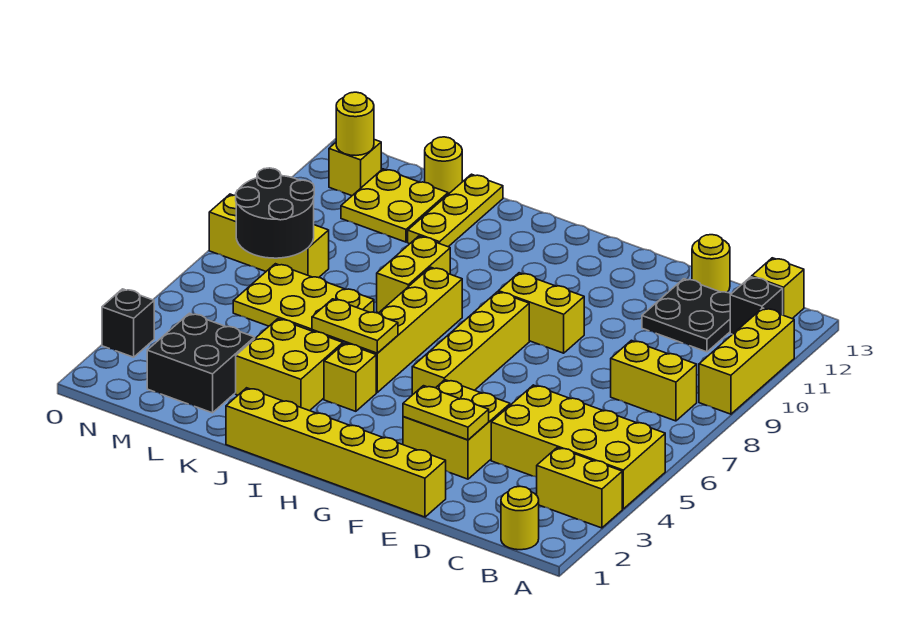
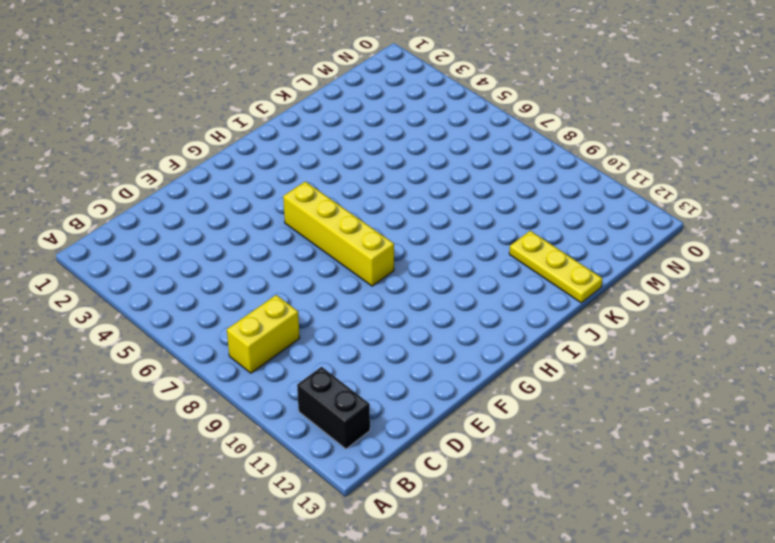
black 1x2 brick [297,367,370,449] -> black 1x1 brick [730,277,783,334]
none -> yellow 1x2 brick [537,447,622,528]
none -> yellow 2x4 brick [491,385,665,509]
none -> yellow 1x3 brick [699,308,794,414]

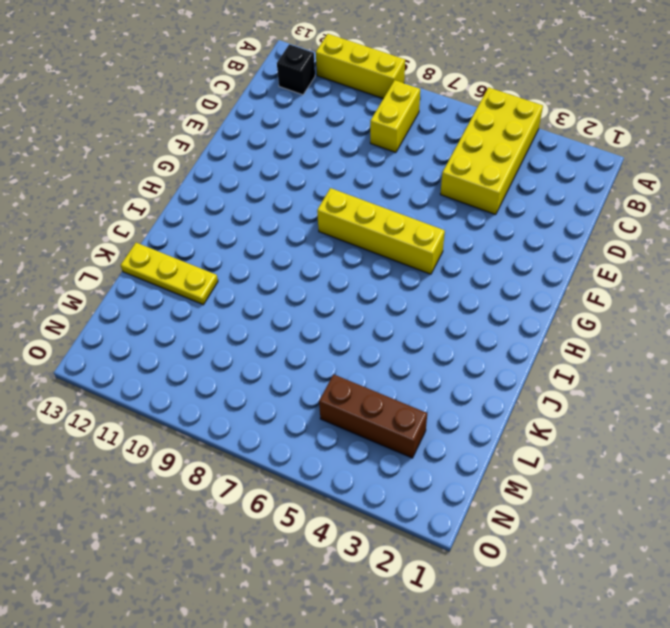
brown 1x3 brick [319,374,427,458] -> black 2x2 brick [147,313,255,413]
none -> yellow 1x2 brick [537,447,622,528]
none -> yellow 1x1 round brick [501,486,539,550]
none -> yellow 1x1 brick [752,258,804,319]

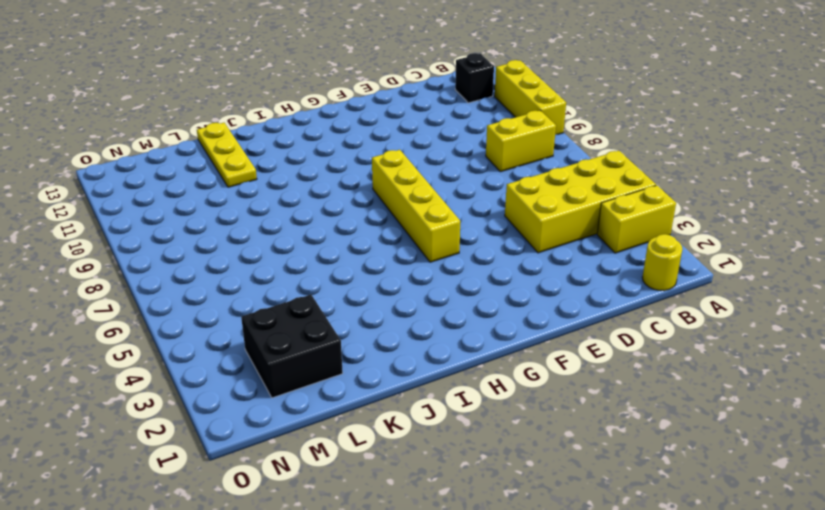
none -> yellow 1x1 brick [752,258,804,319]
none -> black 2x2 plate [642,279,731,352]
none -> yellow 1x1 round brick [692,235,730,292]

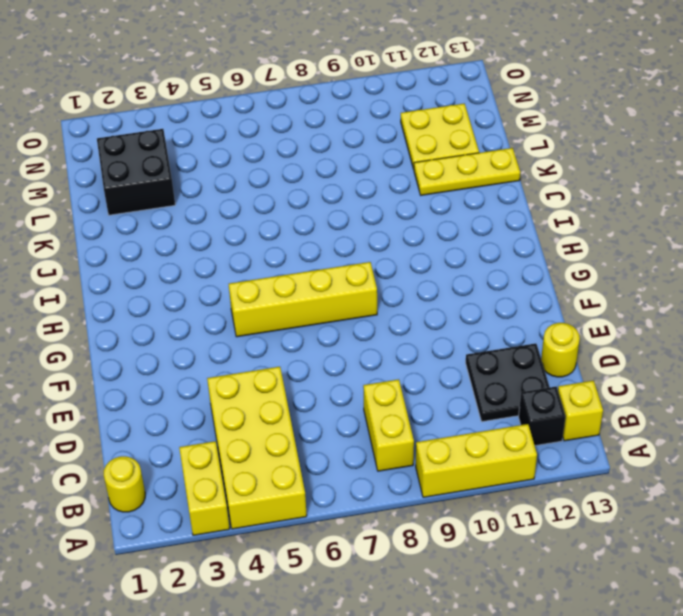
none -> yellow 1x6 brick [226,388,446,517]
none -> yellow 2x2 brick [403,380,510,479]
none -> yellow 1x2 brick [498,273,584,353]

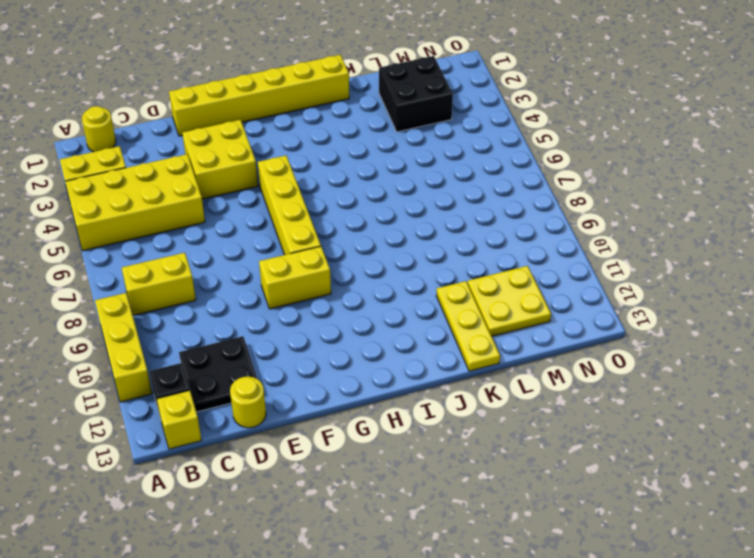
none -> yellow 1x1 brick [324,343,376,411]
none -> yellow 1x4 brick [346,267,462,392]
none -> yellow 2x2 brick [236,319,343,411]

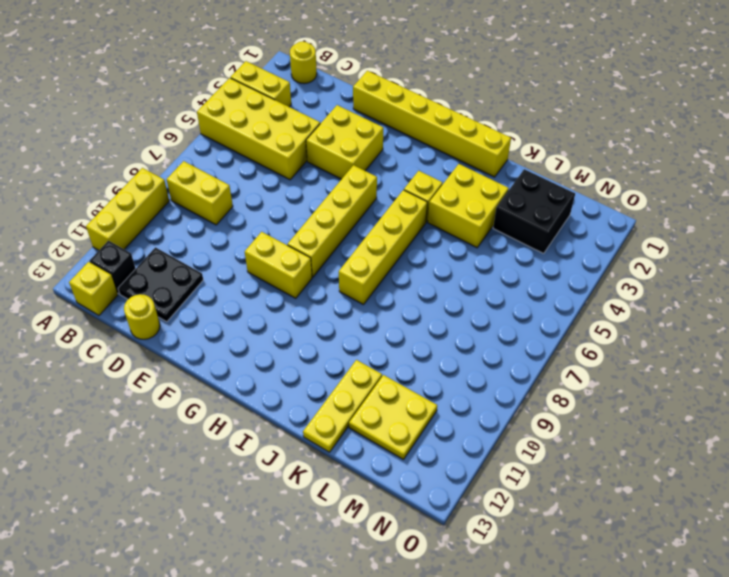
none -> yellow 1x2 brick [377,236,450,313]
none -> yellow 2x3 plate [233,264,374,342]
none -> yellow 1x1 round brick [425,137,462,194]

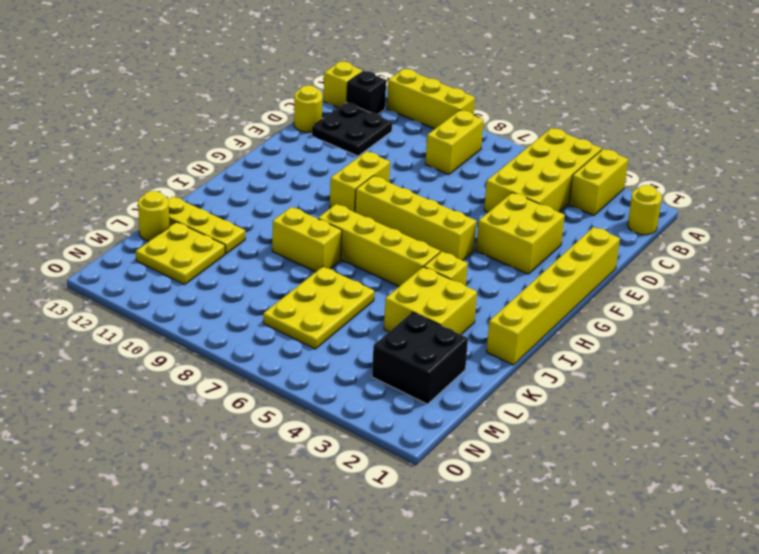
none -> yellow 1x3 brick [209,194,329,278]
none -> yellow 1x1 brick [329,140,381,196]
none -> black 1x1 brick [102,289,154,357]

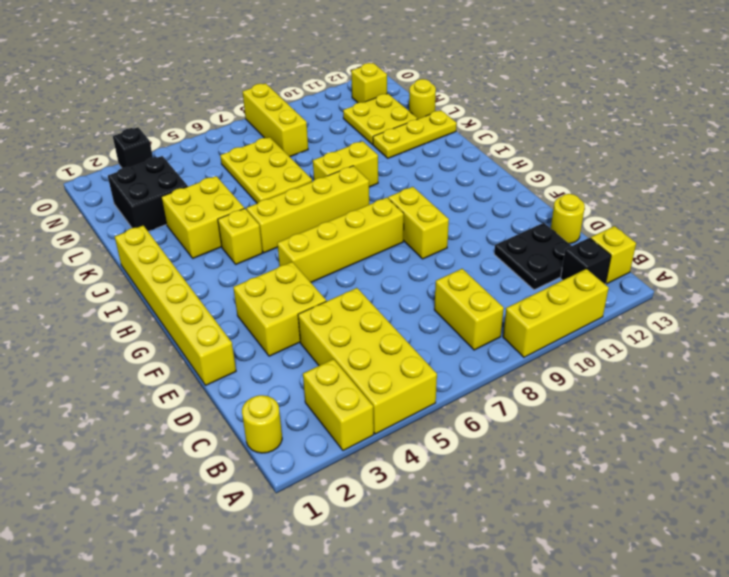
none -> yellow 1x2 plate [403,386,489,440]
none -> yellow 1x2 plate [312,299,398,353]
none -> black 2x2 round brick [236,168,314,258]

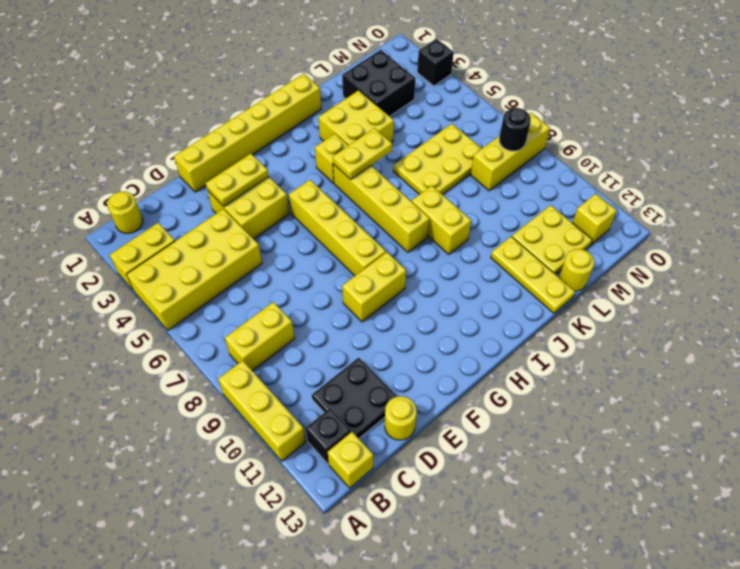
black 1x1 round brick [499,108,531,151] -> black 2x2 round brick [236,168,314,258]
none -> yellow 1x1 round brick [336,92,374,155]

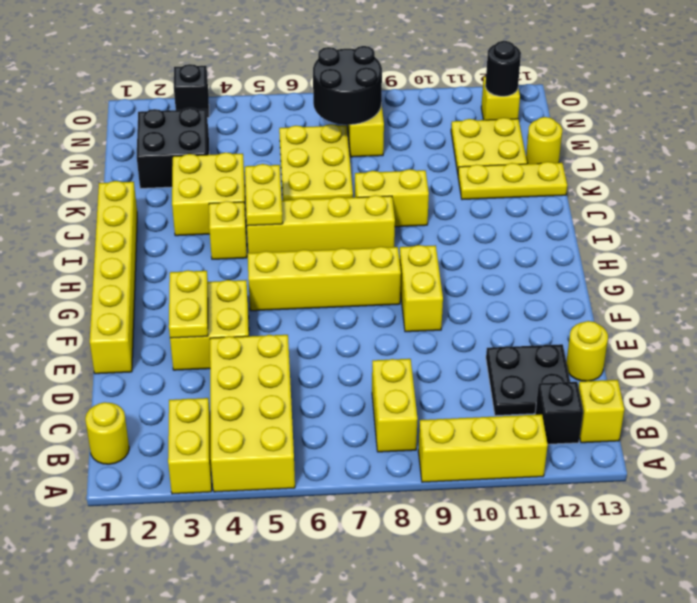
black 1x1 round brick [485,41,521,96] -> yellow 1x1 round brick [336,92,374,155]

